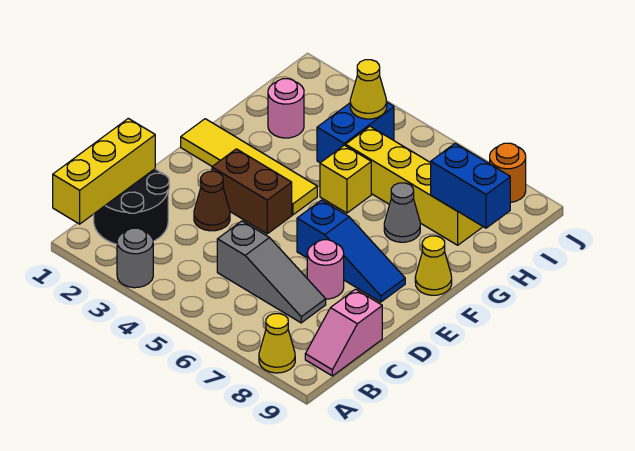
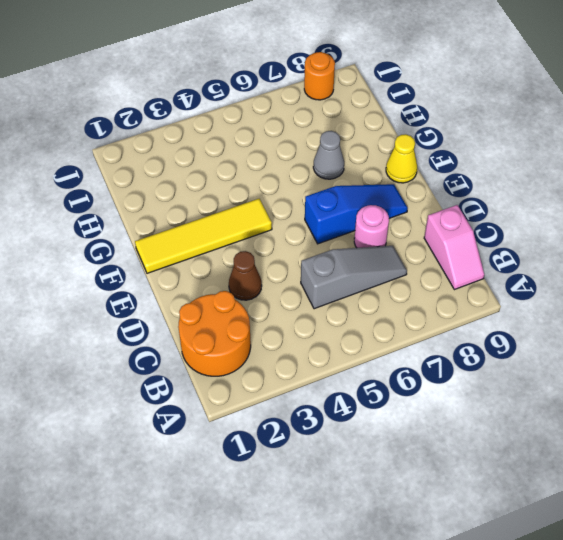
orange 2x2 round brick [178,291,251,376] -> black 2x2 round brick [94,169,169,244]
none -> grey 1x1 round brick [117,228,153,288]
none -> yellow 1x1 cone [259,314,295,373]
none -> brown 1x2 brick [212,149,292,234]

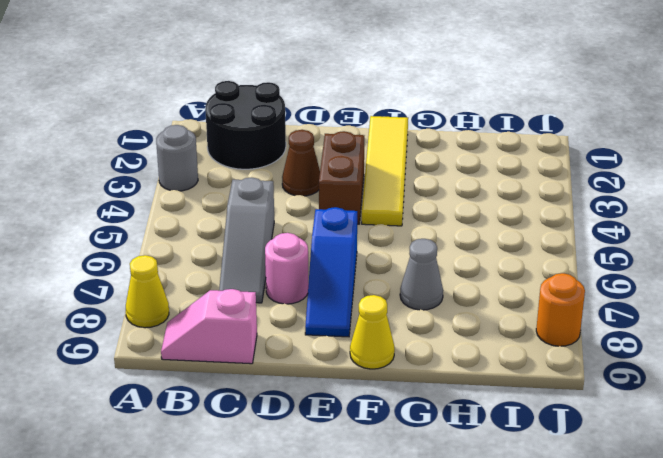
none -> yellow 1x1 brick [320,145,371,213]
none -> pink 1x1 round brick [268,79,304,138]
none -> blue 1x2 brick [317,102,394,163]

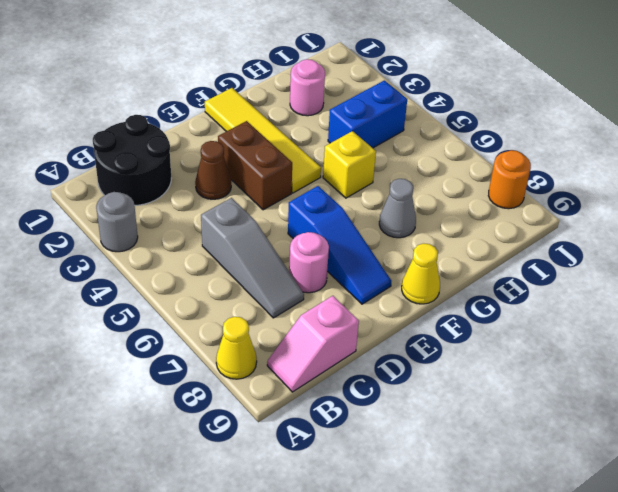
none -> yellow 1x4 brick [346,126,482,245]
none -> yellow 1x3 brick [53,118,155,224]
none -> blue 1x2 brick [431,143,510,228]

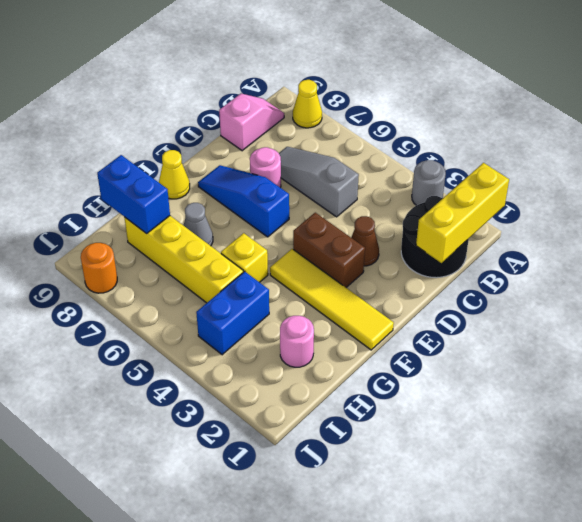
none -> yellow 1x1 cone [350,60,387,119]

